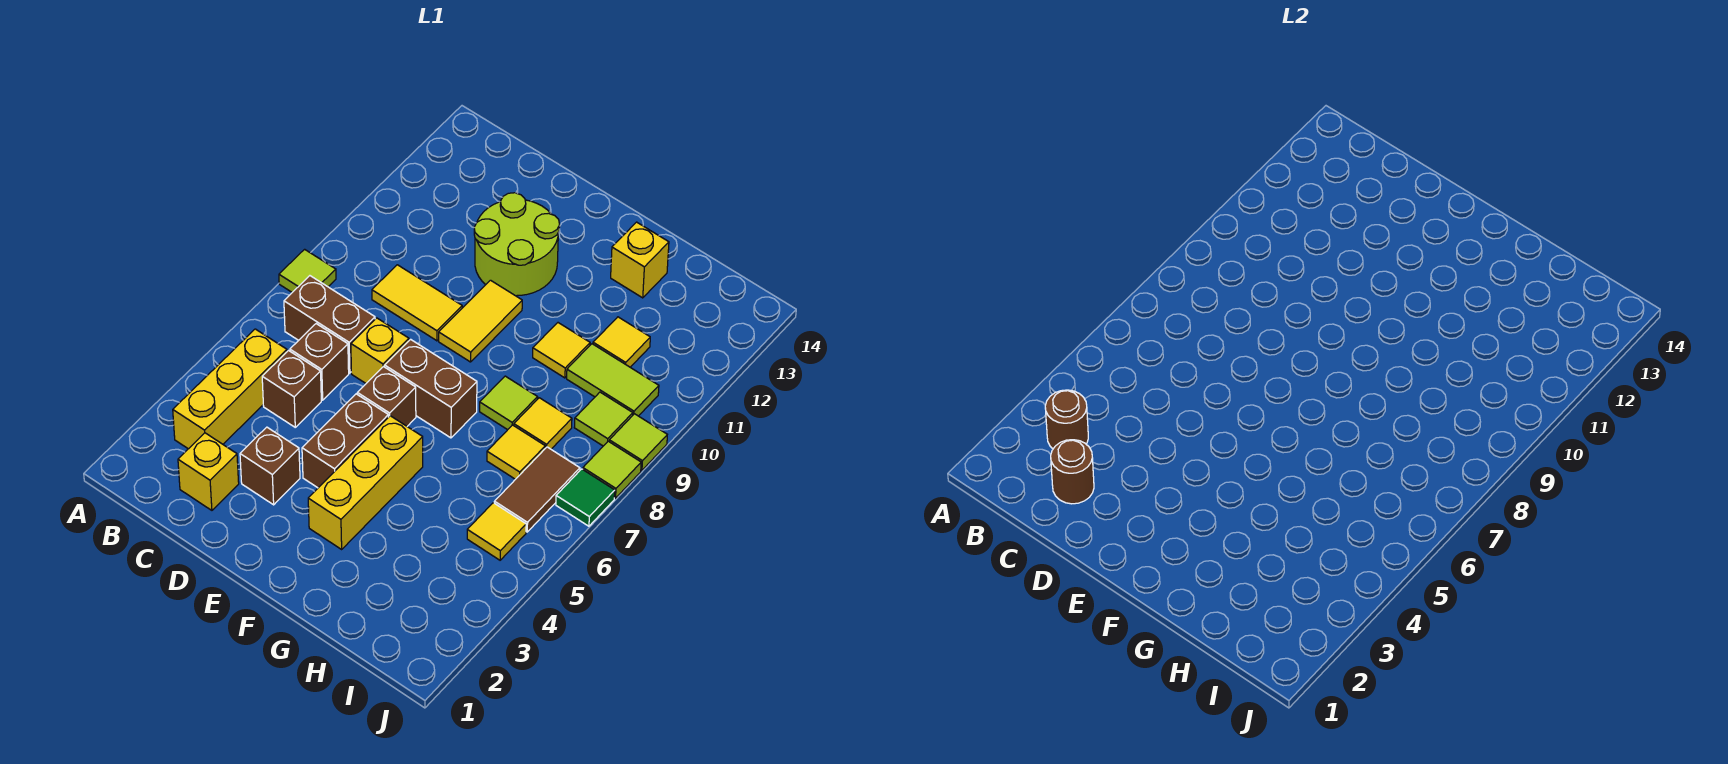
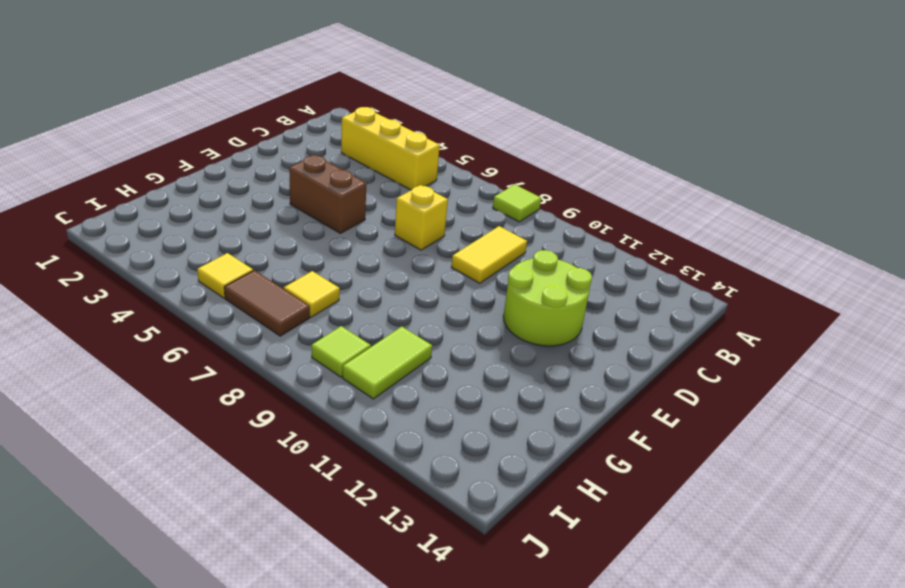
none -> brown 1x2 brick [284,276,375,373]
none -> yellow 1x1 brick [178,433,239,510]
none -> brown 1x1 brick [262,351,321,427]
none -> brown 1x1 brick [290,324,349,400]

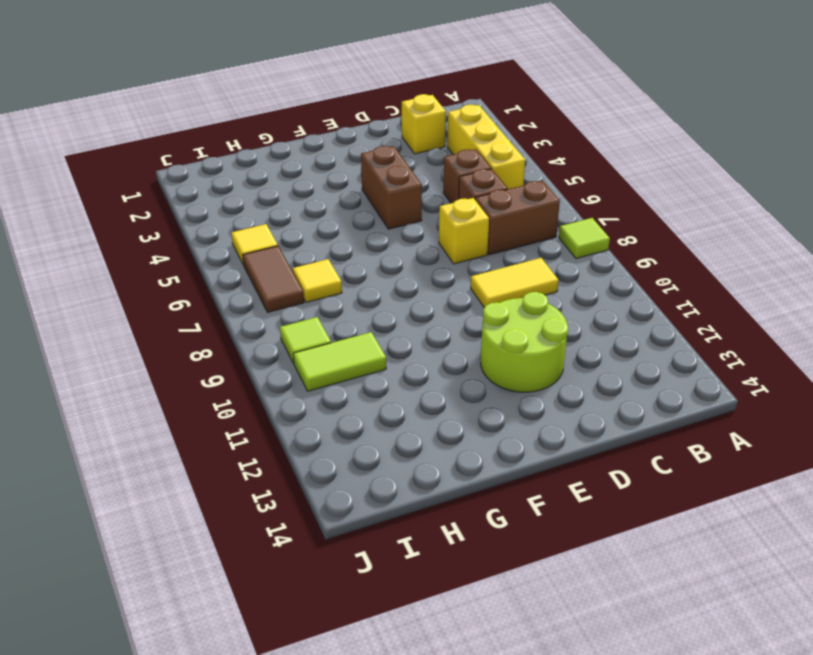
none -> brown 1x1 brick [240,427,300,505]
none -> brown 1x1 brick [357,367,416,426]
none -> brown 1x2 brick [385,339,477,438]
none -> yellow 1x2 tile [439,280,522,362]

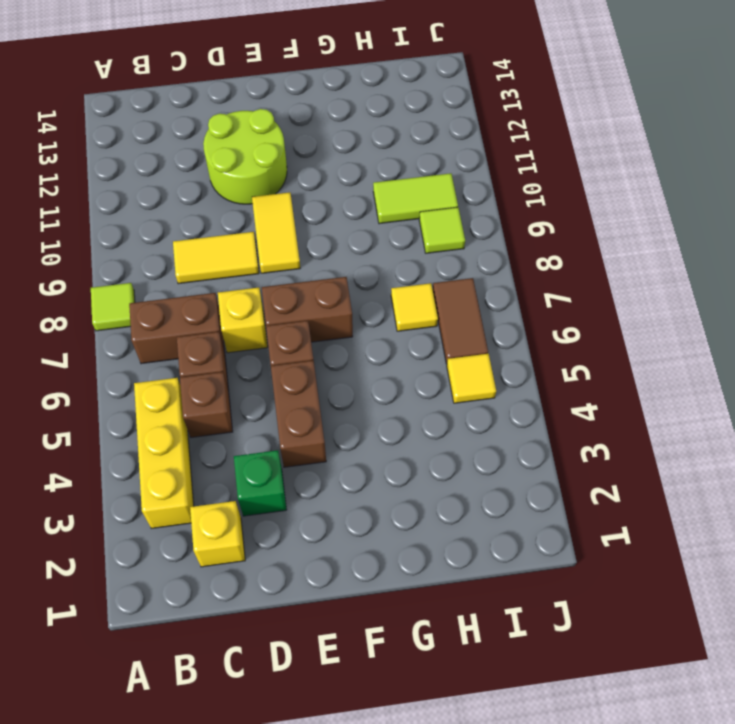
green 1x1 brick [234,450,287,516] -> brown 1x1 brick [240,427,300,505]
none -> yellow 1x3 brick [308,416,423,549]
none -> lime 1x1 tile [480,376,538,430]
none -> yellow 1x1 tile [533,323,590,378]
none -> yellow 1x1 brick [611,222,669,298]

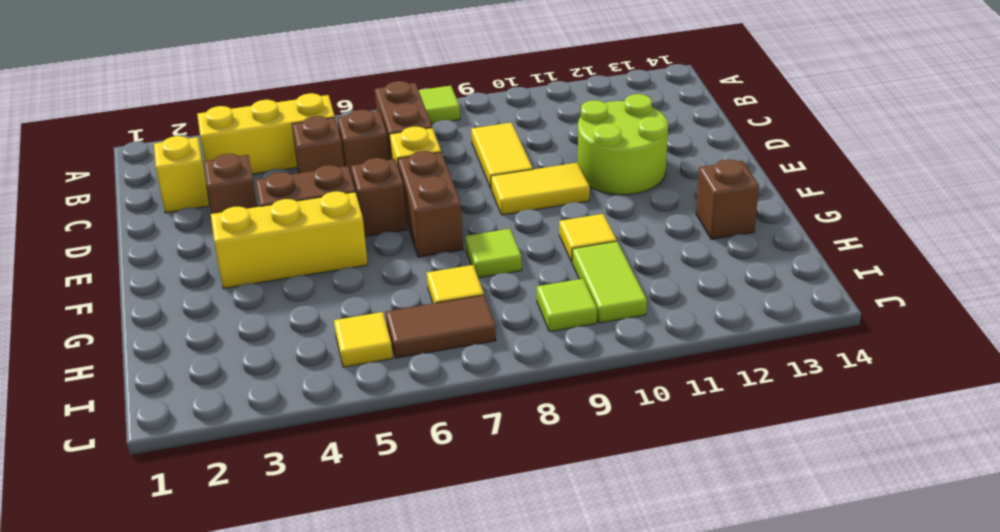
brown 1x1 brick [696,159,759,239] -> yellow 1x1 brick [611,222,669,298]
none -> yellow 1x1 tile [514,398,572,449]
none -> yellow 1x1 tile [593,317,650,367]
none -> green 1x1 tile [556,469,615,526]
none -> lime 1x1 tile [583,441,641,498]

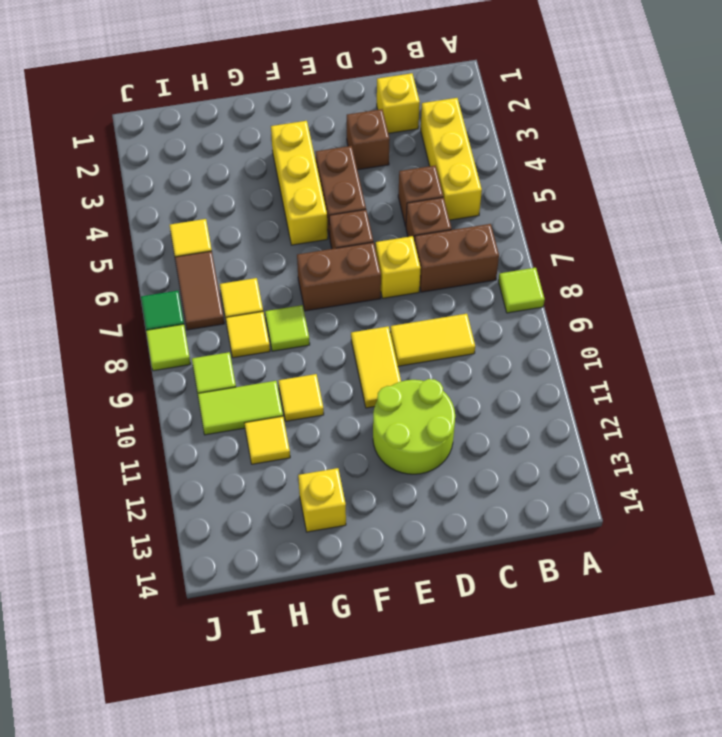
none -> lime 1x1 tile [609,414,667,470]
none -> brown 1x1 round brick [1045,390,1088,449]
none -> brown 1x1 round brick [1051,440,1094,504]

